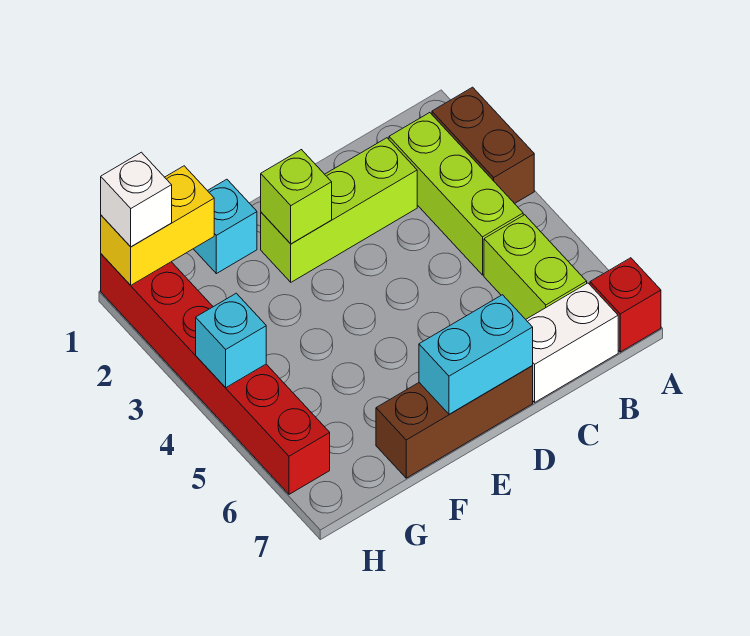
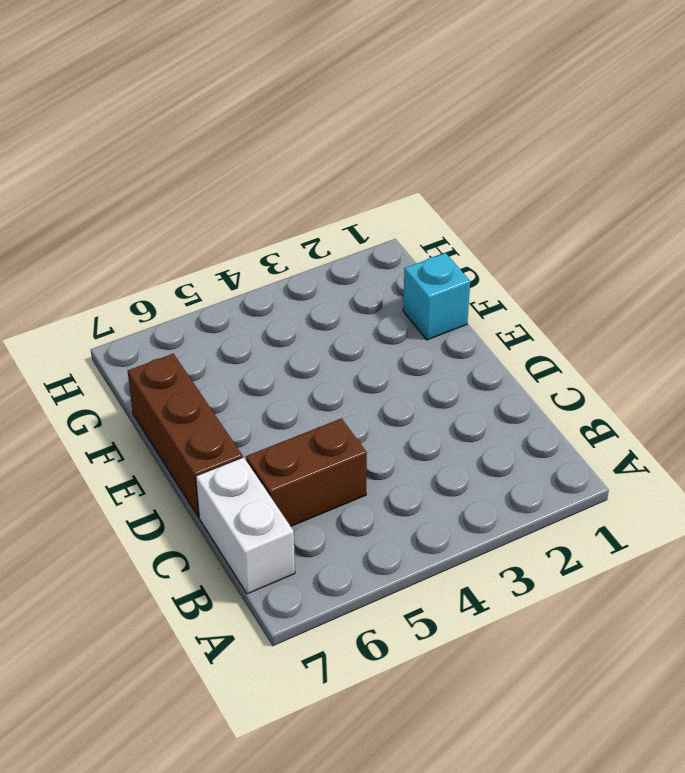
brown 1x2 brick [246,418,367,526] -> brown 1x2 brick moved to [432,87,534,204]
none -> red 1x1 brick [590,258,661,352]
none -> lime 1x3 brick [389,113,523,275]
none -> lime 1x2 brick [484,215,587,319]

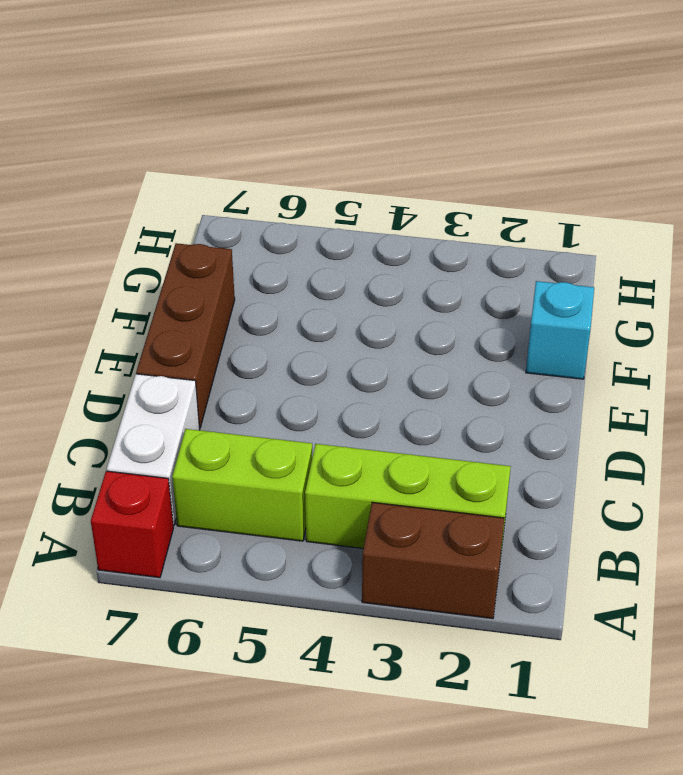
none -> lime 1x3 brick [261,138,417,282]
none -> red 1x6 brick [101,254,330,494]
none -> cyan 1x2 brick [419,295,533,414]

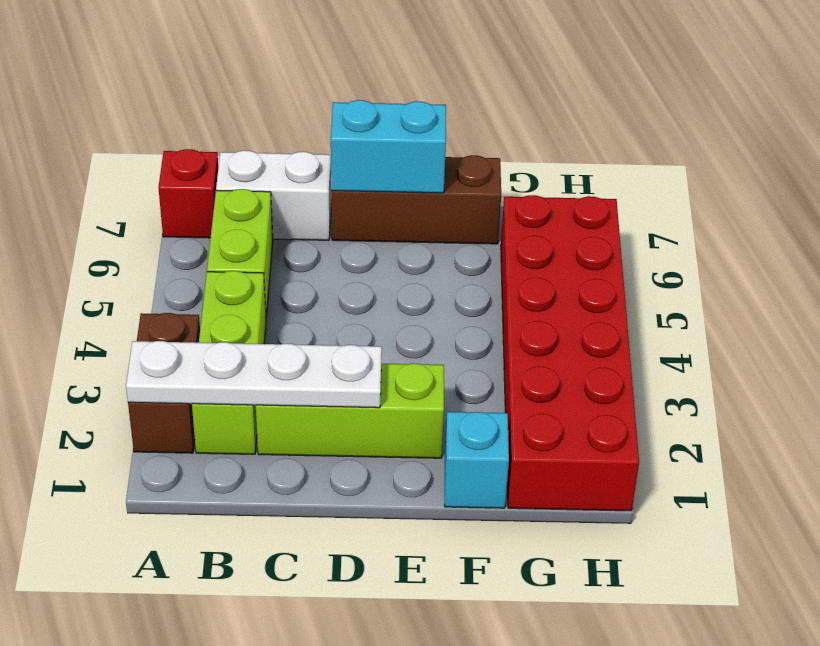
white 1x4 plate [126,341,382,408] -> none
red 2x6 brick [501,195,639,511] -> red 1x6 brick [101,254,330,494]
none -> lime 1x1 brick [261,150,332,244]
none -> yellow 1x2 brick [101,166,214,285]
none -> cyan 1x1 brick [196,293,266,388]

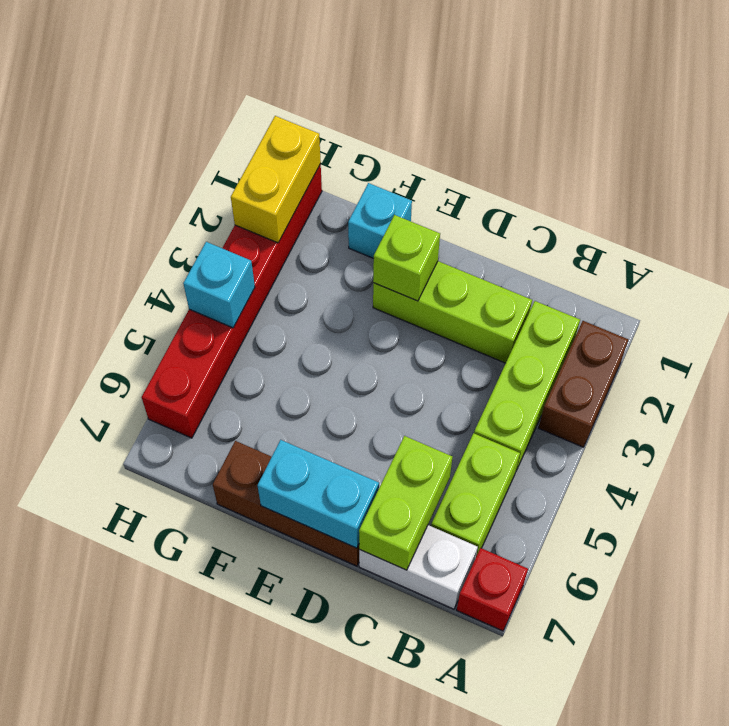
lime 1x2 brick [359,436,452,570] -> none
yellow 1x2 brick [231,116,321,243] -> yellow 1x2 brick turned to [101,166,214,285]
none -> white 1x1 brick [101,152,172,247]

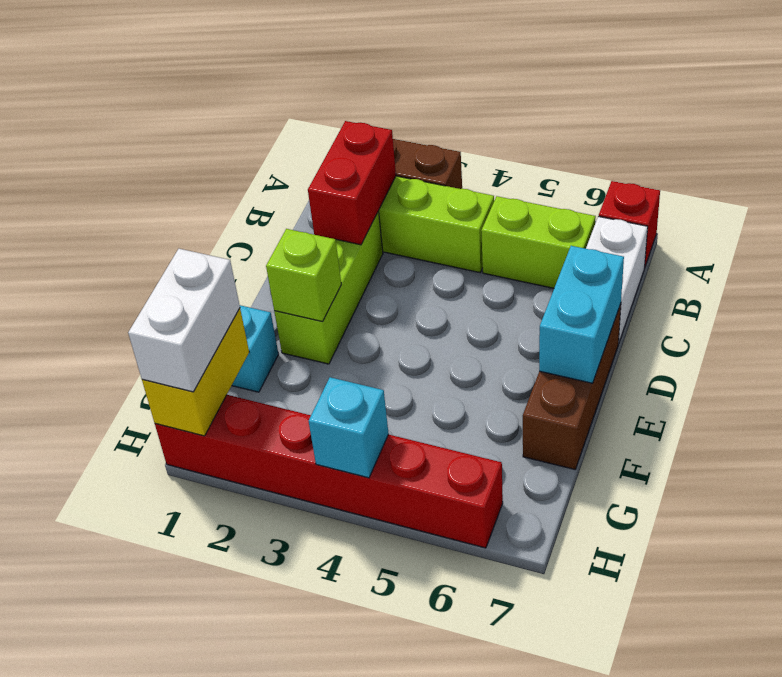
red 1x2 brick [308,121,396,245] -> none
white 1x2 brick [128,249,240,392] -> white 1x1 brick [101,152,172,247]

